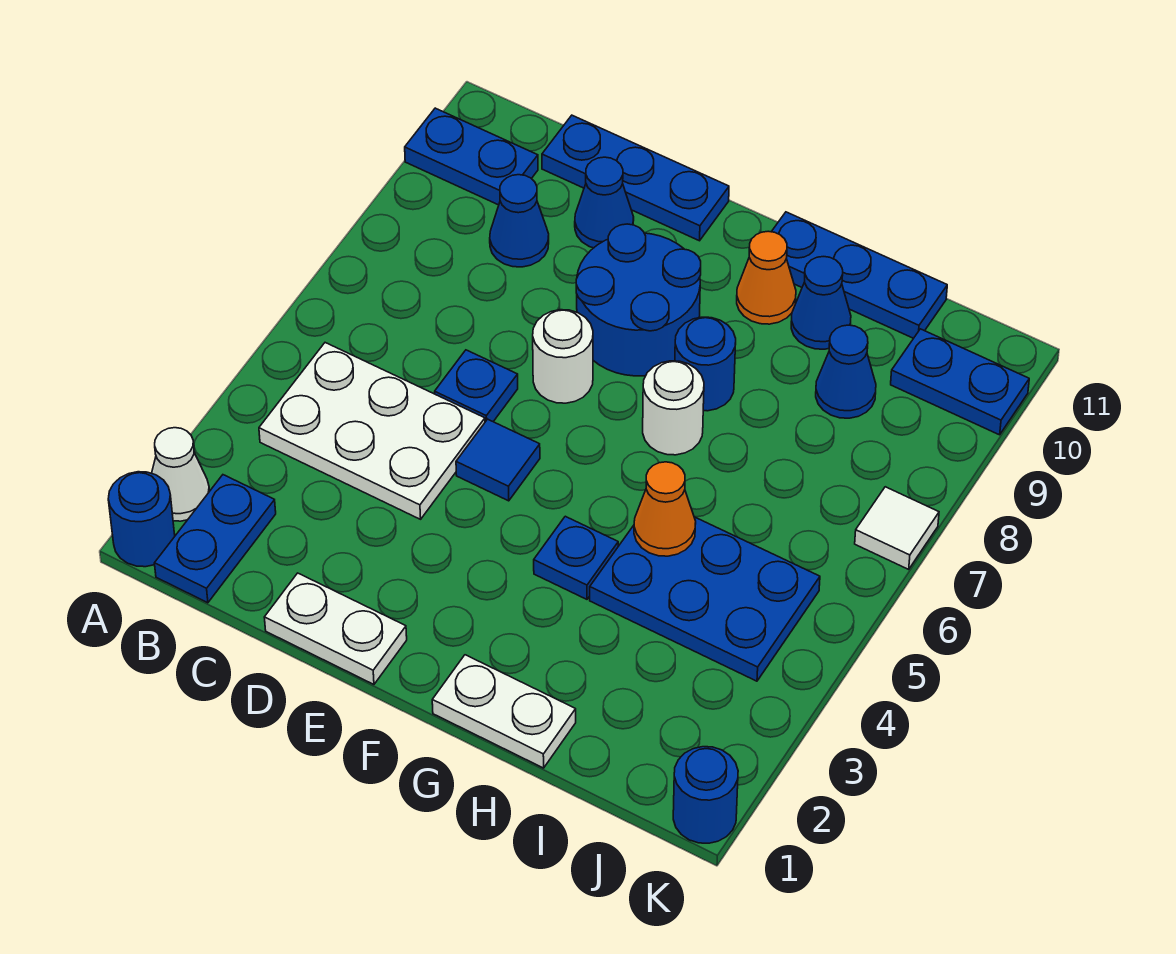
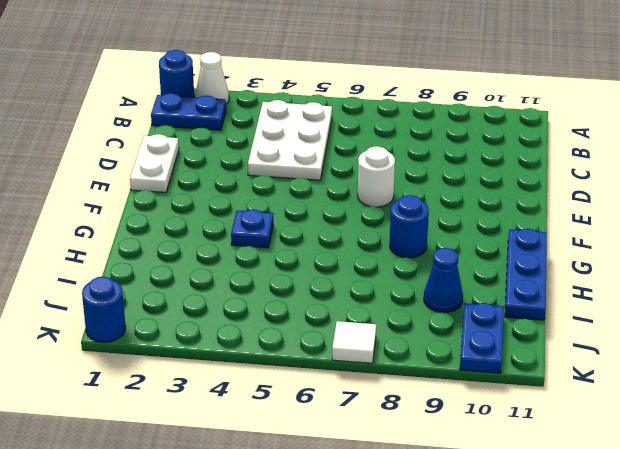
none -> blue 1x2 plate [405,108,538,205]
none -> blue 1x1 cone [490,175,549,267]
none -> blue 1x3 plate [542,115,729,241]

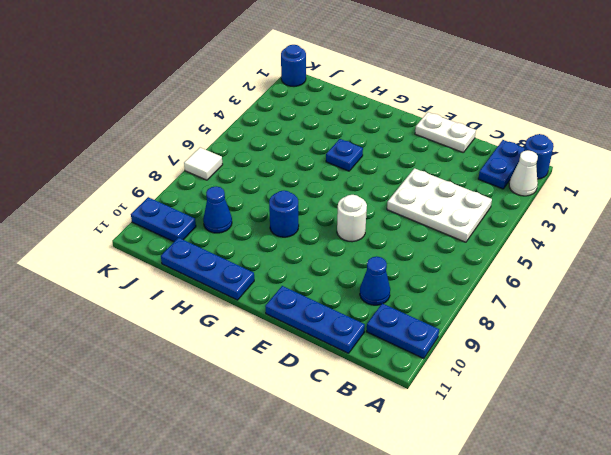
none -> blue 1x1 plate [435,350,518,422]
none -> blue 1x1 cone [575,157,634,248]
none -> blue 1x1 tile [456,419,540,501]

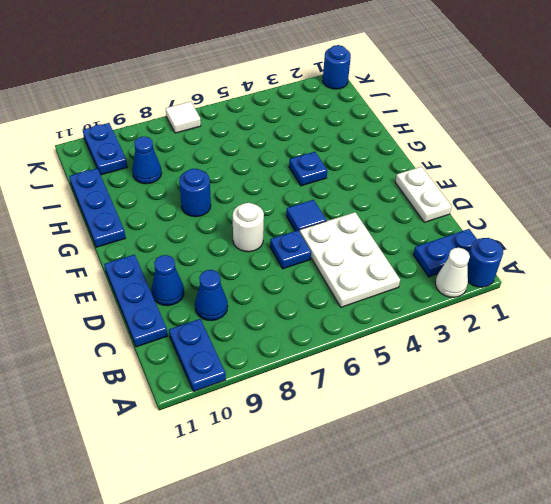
none -> blue 2x2 round brick [576,224,701,376]
none -> white 1x2 plate [432,655,576,768]
none -> white 1x1 round brick [643,361,704,455]

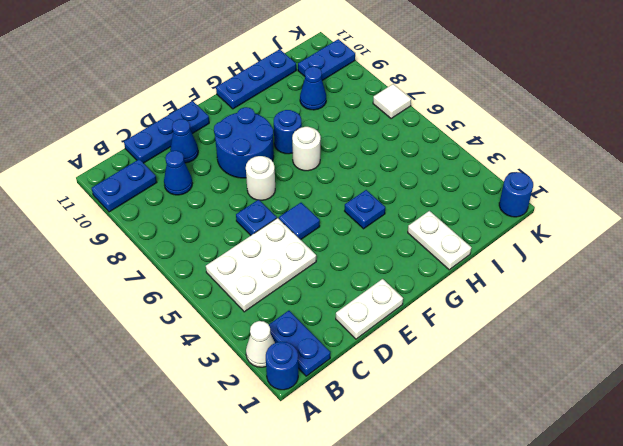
white 1x2 plate [408,211,471,270] -> white 1x2 plate turned to [432,655,576,768]
none -> orange 1x1 cone [737,231,796,324]
none -> blue 2x3 plate [590,517,820,681]
none -> blue 1x1 cone [791,257,851,349]

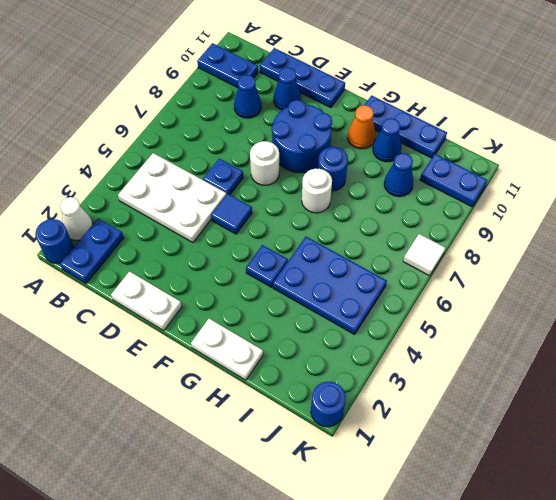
none -> orange 1x1 cone [634,462,696,556]

